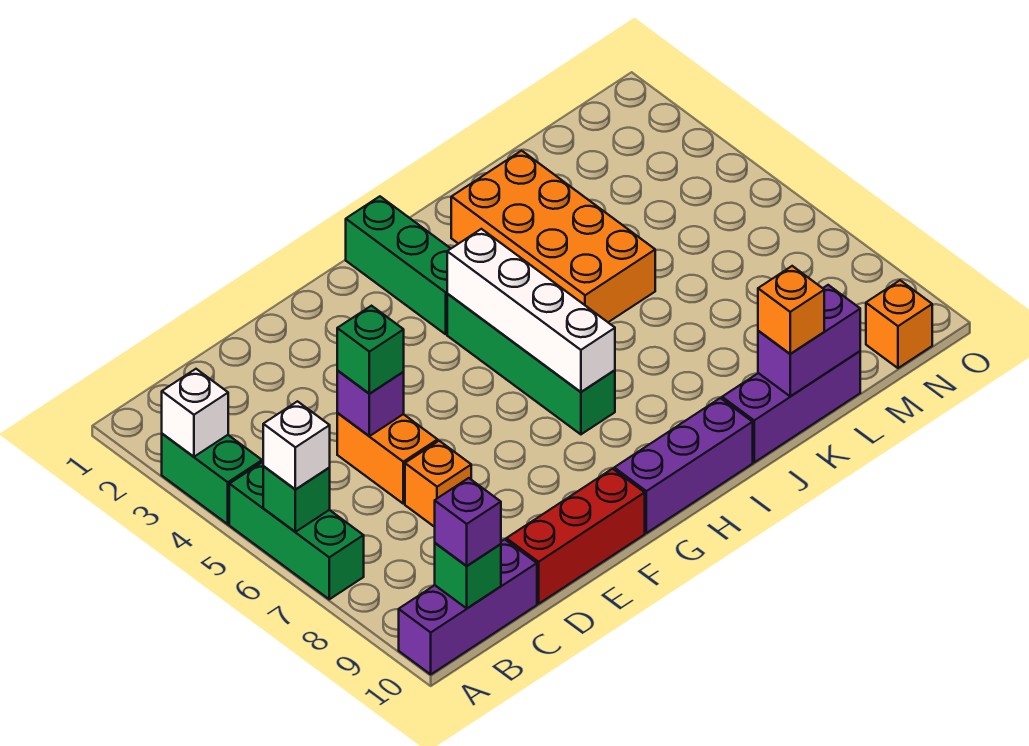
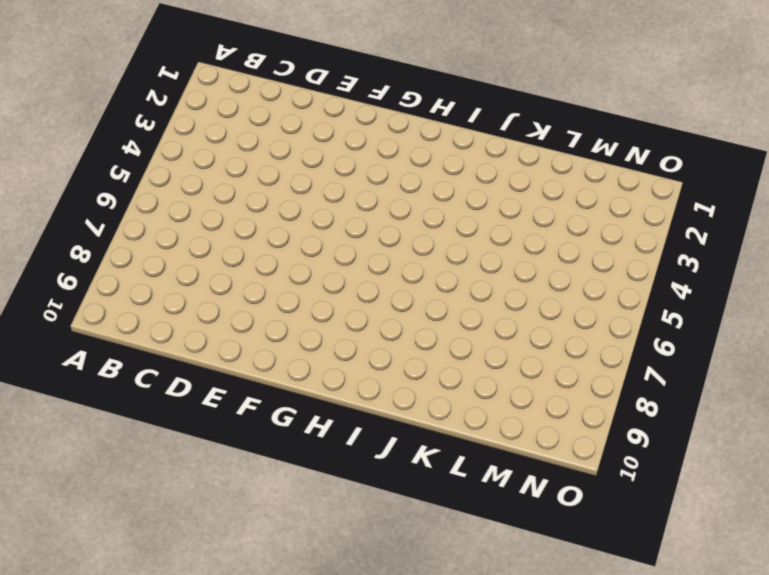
none -> green 1x2 brick [162,434,262,524]
none -> green 1x3 brick [229,462,364,599]
none -> purple 1x3 brick [399,539,537,674]

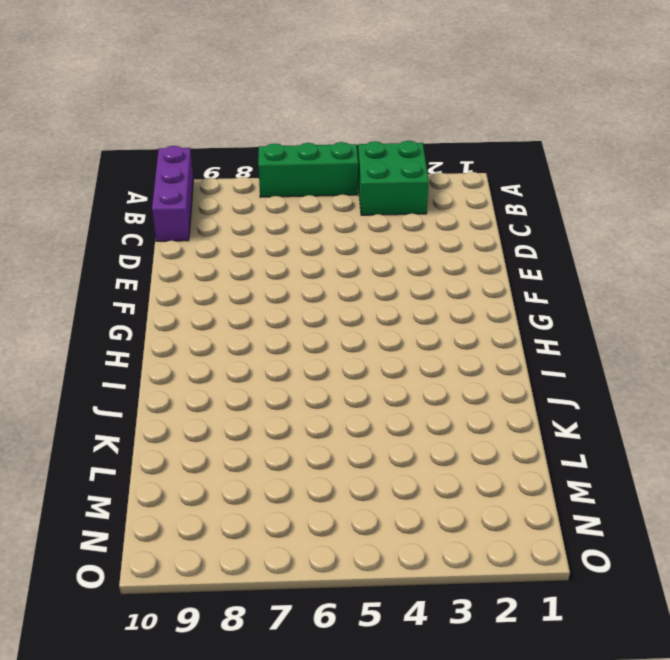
green 2x2 brick [358,141,429,215] -> green 1x2 brick [162,434,262,524]
none -> orange 1x2 brick [337,413,438,504]
none -> orange 1x1 brick [405,441,471,527]
none -> red 1x3 brick [506,469,645,604]

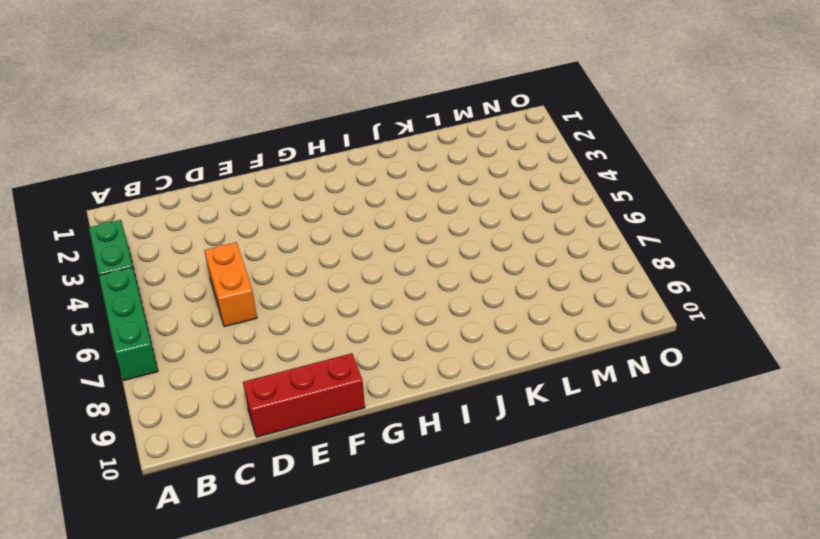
none -> purple 1x3 brick [399,539,537,674]
none -> orange 1x1 brick [405,441,471,527]
none -> purple 1x3 brick [614,398,753,533]

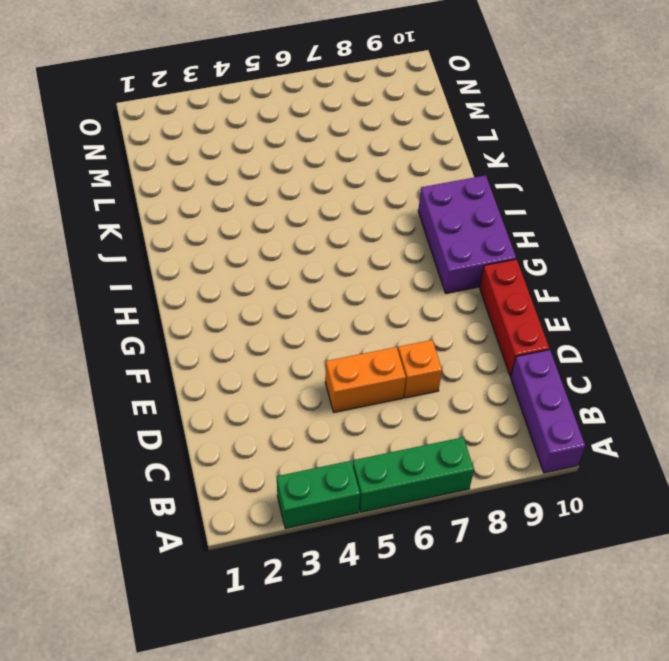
purple 2x3 brick [418,175,516,294] -> purple 1x3 brick [614,398,753,533]
none -> green 1x3 brick [346,196,451,334]
none -> green 1x4 brick [447,293,615,434]
none -> orange 2x4 brick [451,151,655,322]

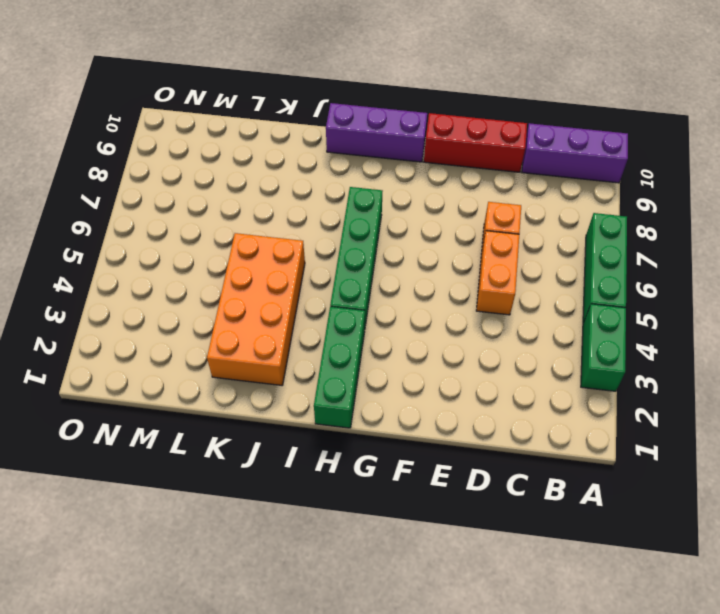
none -> purple 1x3 brick [722,351,860,462]
none -> orange 1x1 brick [866,280,932,368]
none -> white 1x1 brick [162,369,228,457]

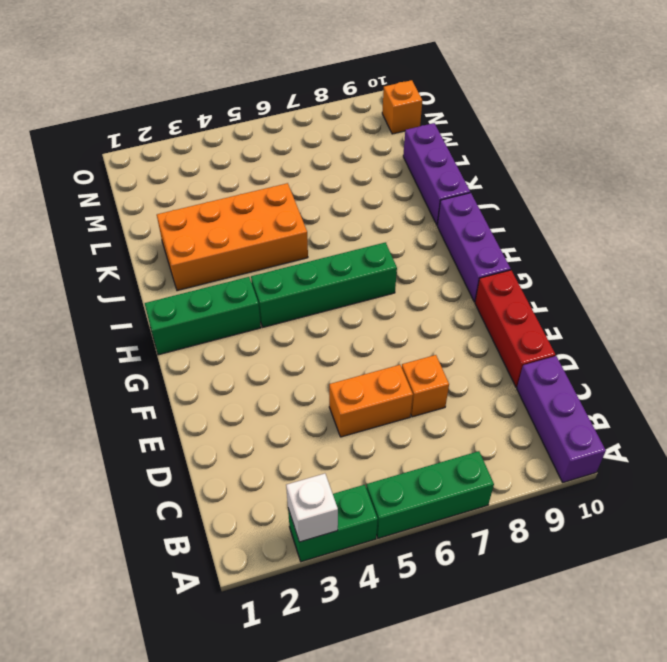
none -> green 1x1 brick [263,466,330,532]
none -> green 1x1 brick [435,543,501,608]
none -> purple 1x1 brick [337,370,404,436]

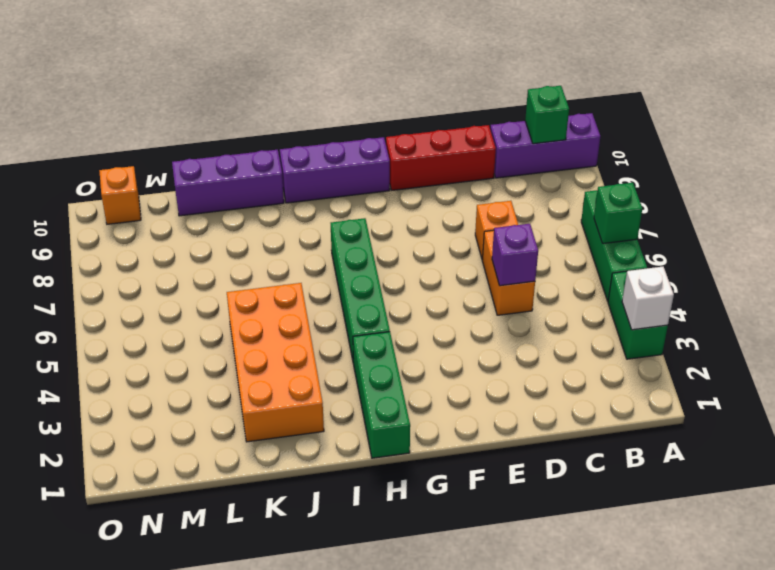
none -> white 1x4 brick [447,229,615,392]
none -> purple 1x2 brick [758,285,860,396]
none -> white 1x1 brick [263,401,330,490]

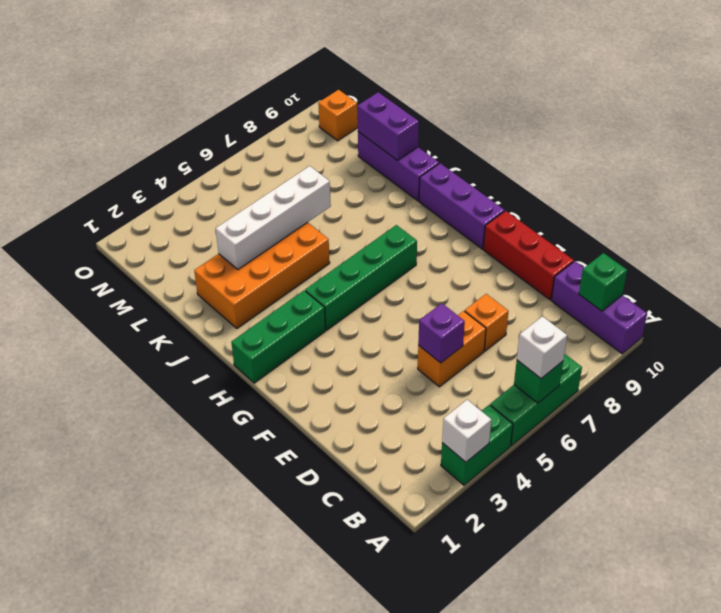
white 1x4 brick [216,166,331,270] -> white 1x4 brick moved to [447,229,615,392]
none -> purple 1x1 brick [435,478,501,566]
none -> green 1x1 brick [337,306,404,394]
none -> orange 1x1 brick [758,266,824,354]

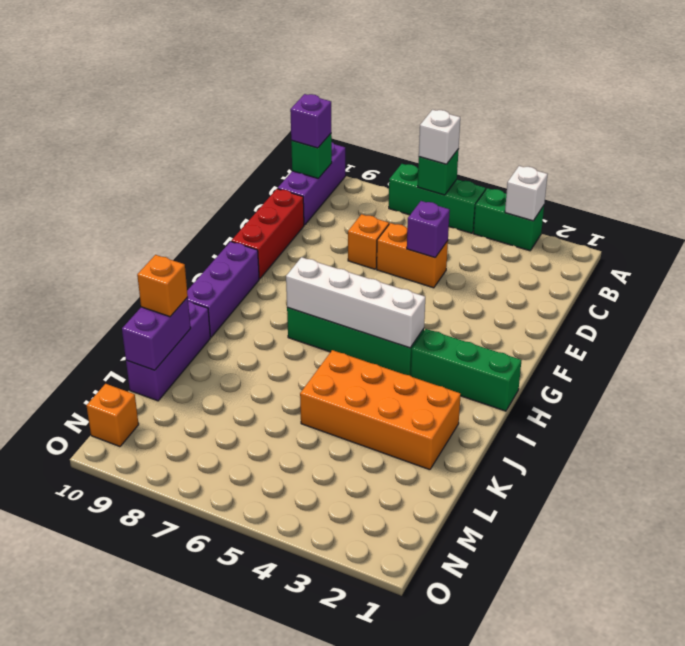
none -> green 1x1 brick [337,306,404,394]

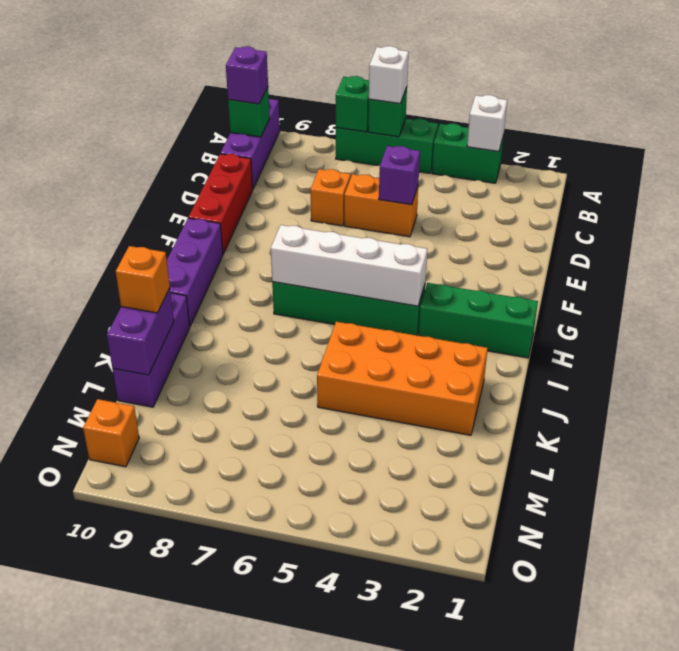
green 1x1 brick [336,76,369,132] -> green 1x1 brick moved to [337,306,404,394]

